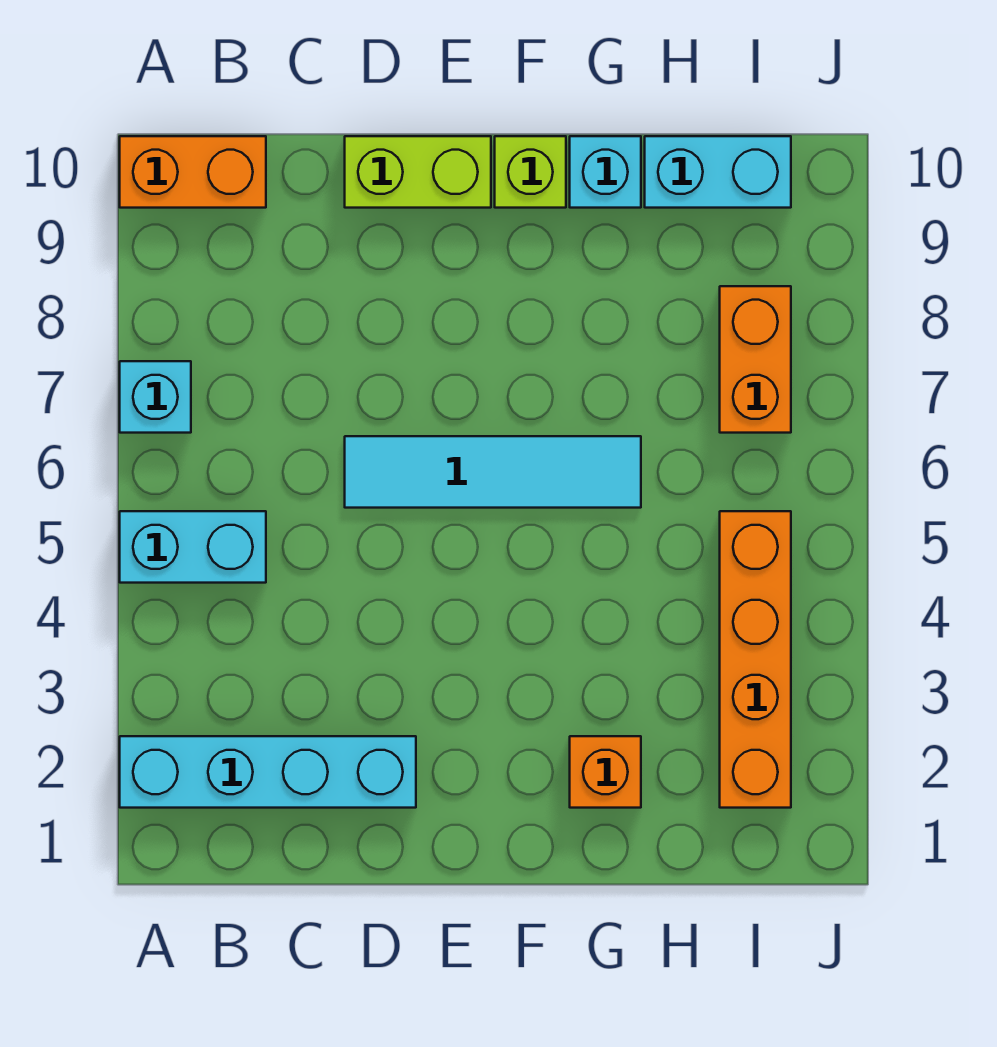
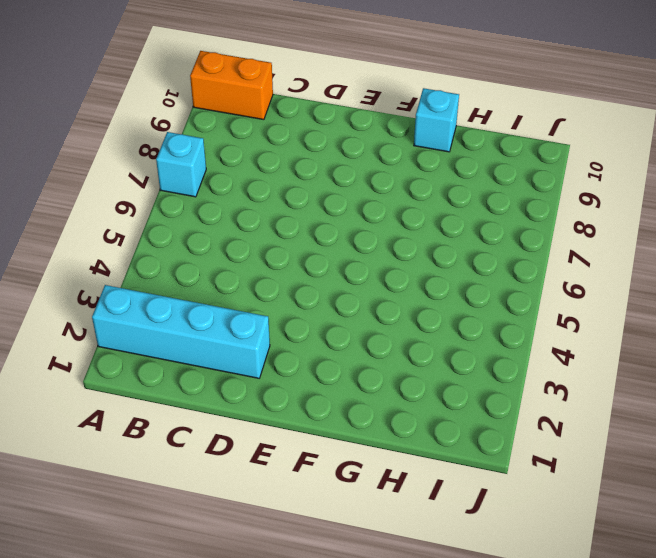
none -> cyan 1x2 brick [120,511,266,583]
none -> cyan 1x4 tile [345,436,641,508]
none -> lime 1x2 brick [345,136,491,208]

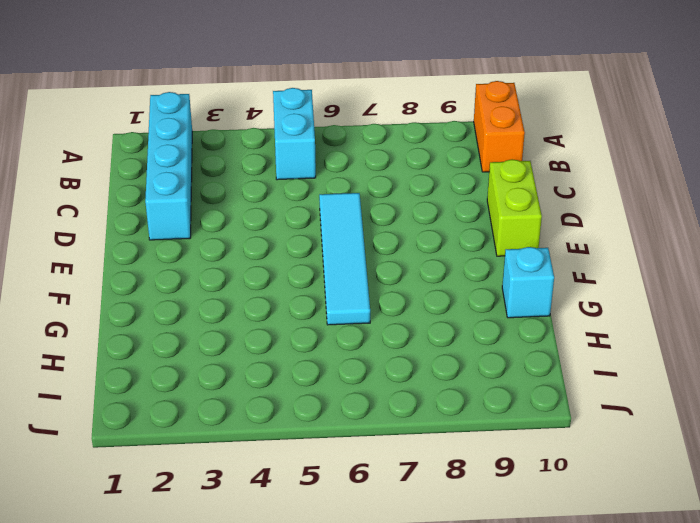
none -> cyan 1x1 brick [120,361,191,433]
none -> lime 1x1 brick [495,136,566,208]
none -> orange 1x1 brick [570,736,641,808]

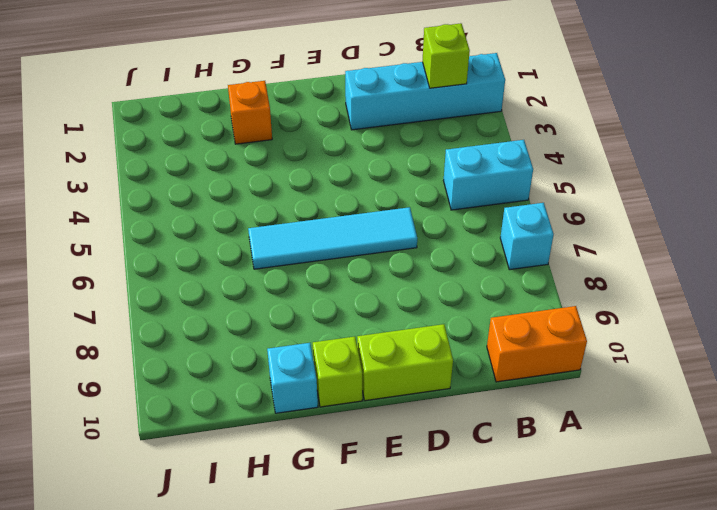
lime 1x1 brick [422,23,470,88] -> none
none -> cyan 1x2 brick [645,136,791,208]
none -> orange 1x4 brick [720,511,791,808]
none -> orange 1x2 brick [720,286,791,433]

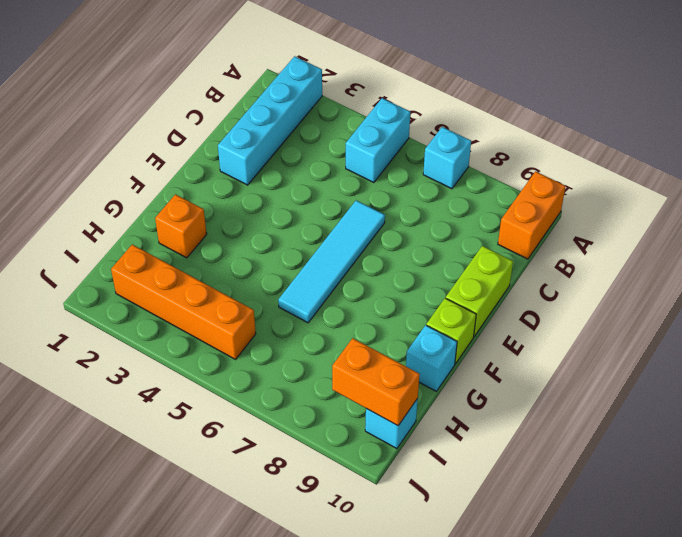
orange 1x2 brick [332,338,420,426] -> orange 1x2 brick moved to [720,286,791,433]
cyan 1x1 brick [365,399,418,449] -> cyan 1x2 brick [645,136,791,208]

